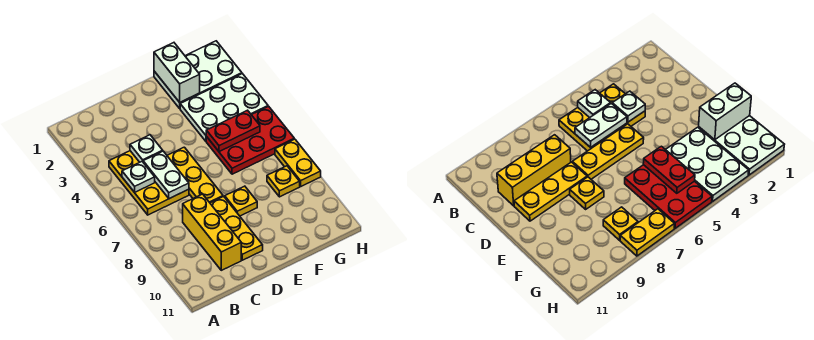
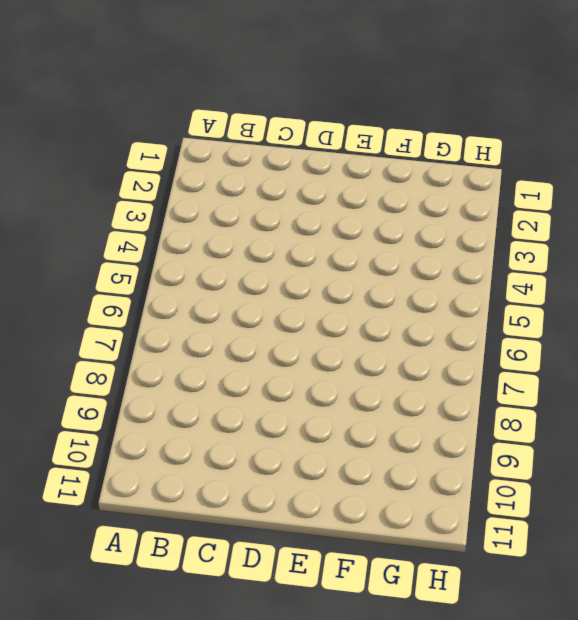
none -> yellow 2x3 plate [109,151,189,215]
none -> yellow 1x3 brick [183,194,241,270]
none -> yellow 1x3 plate [167,147,223,203]

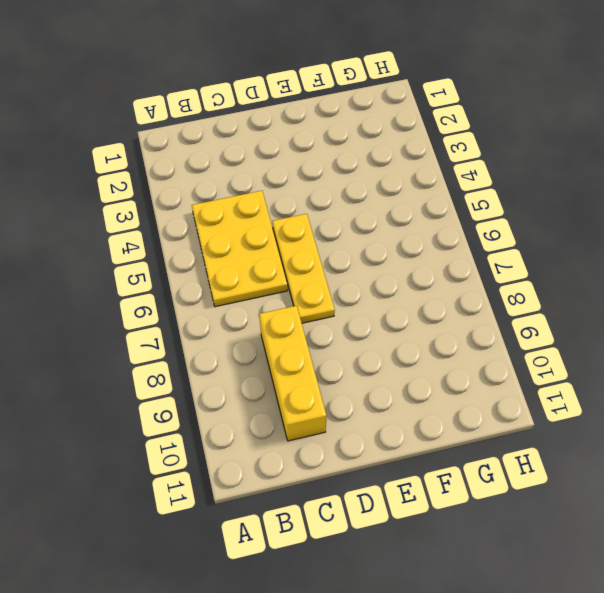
none -> yellow 1x3 plate [210,196,263,260]
none -> yellow 1x1 plate [225,186,257,216]
none -> white 2x3 plate [154,41,242,108]

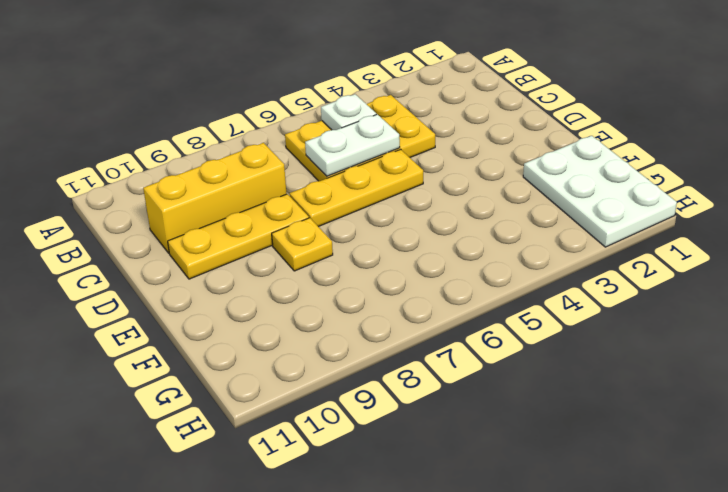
none -> white 2x3 plate [180,74,268,141]
none -> red 2x3 plate [206,106,294,174]
none -> yellow 1x1 plate [267,166,300,197]

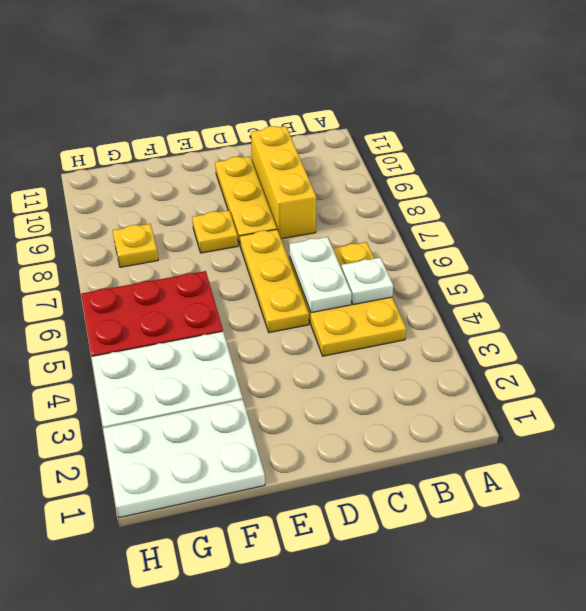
none -> yellow 1x2 plate [275,139,321,186]
none -> white 1x1 plate [130,135,163,162]
none -> white 1x2 brick [154,43,200,102]

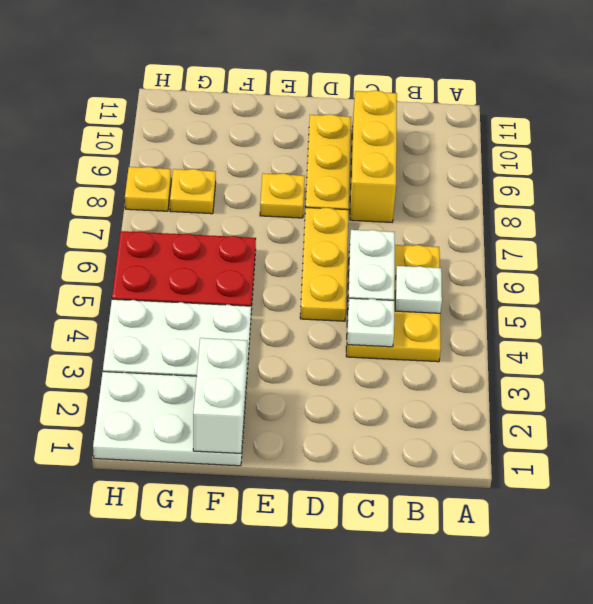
yellow 1x1 plate [125,167,171,211] -> yellow 1x2 plate [275,139,321,186]
none -> red 1x2 plate [206,110,260,152]

